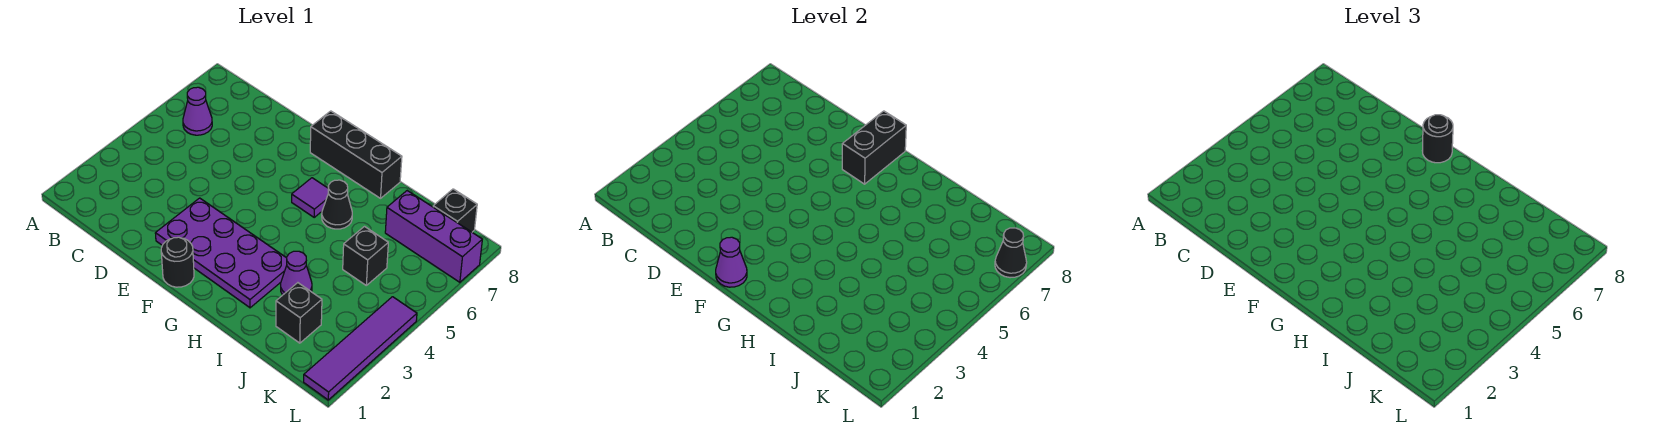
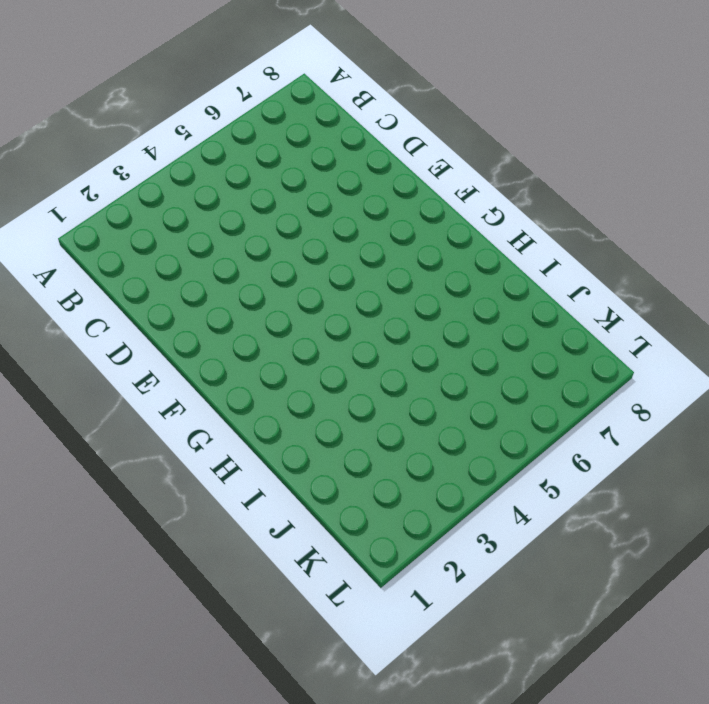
none -> purple 1x1 cone [183,87,212,135]
none -> purple 2x4 plate [155,198,287,308]
none -> black 1x1 round brick [161,237,194,287]

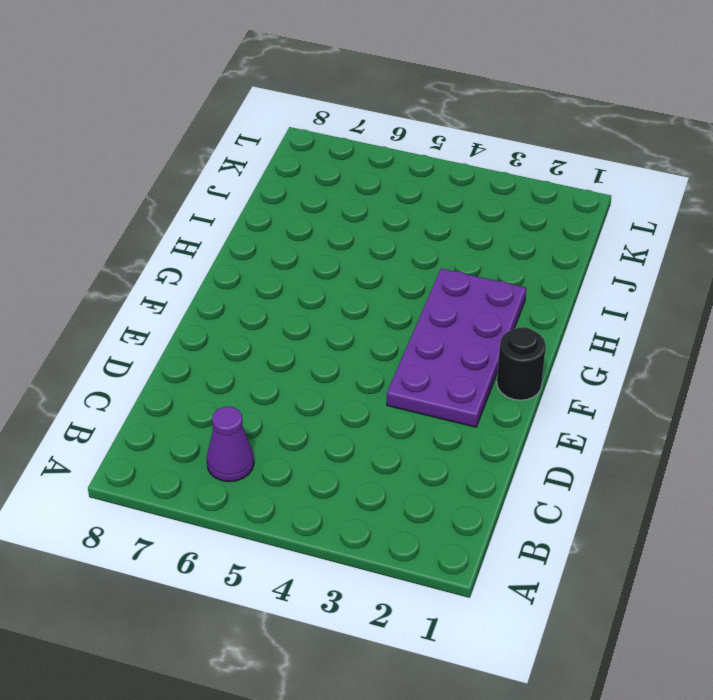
none -> black 1x3 brick [310,111,402,198]
none -> purple 1x1 tile [292,178,328,217]
none -> black 1x1 cone [322,180,352,229]

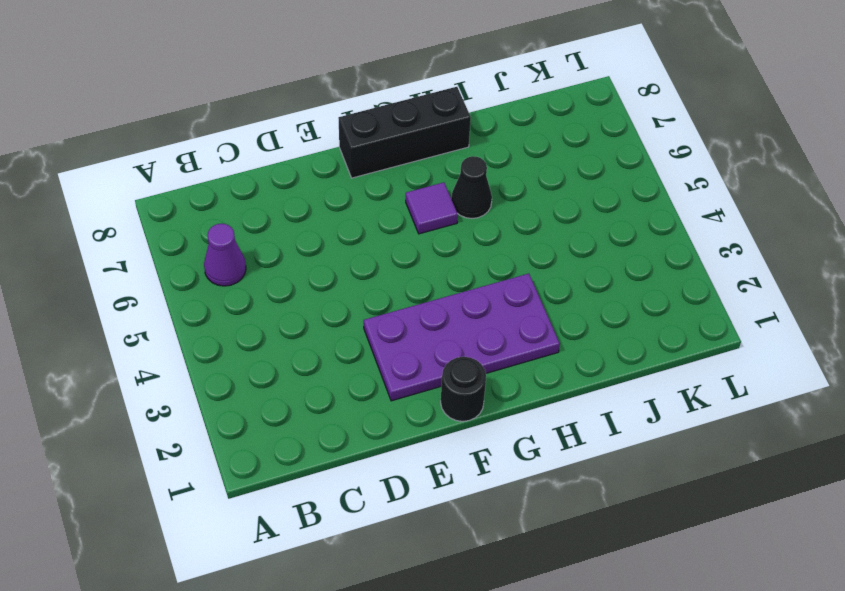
none -> purple 1x1 cone [281,251,312,295]
none -> black 1x1 brick [276,283,322,343]
none -> black 1x1 brick [343,227,388,285]

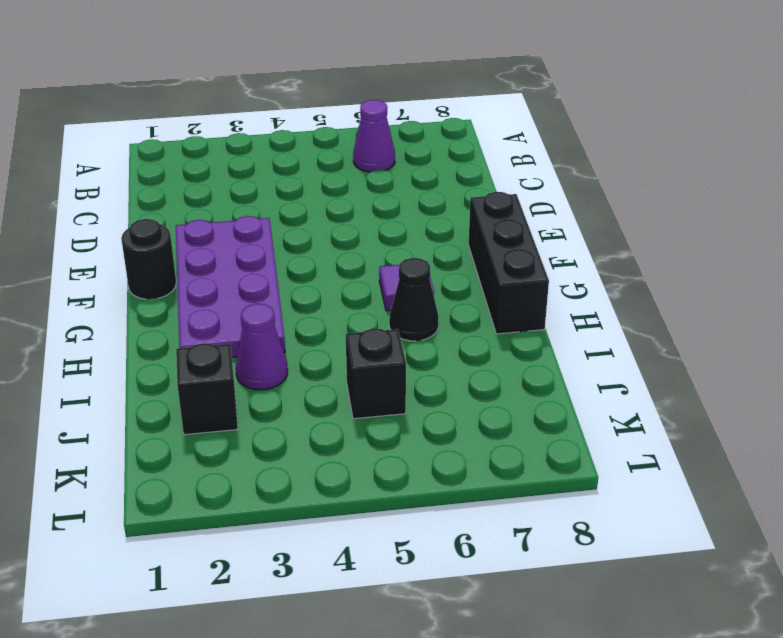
none -> purple 1x3 brick [385,191,482,282]
none -> black 1x1 brick [433,189,477,232]
none -> purple 1x4 tile [304,297,417,400]

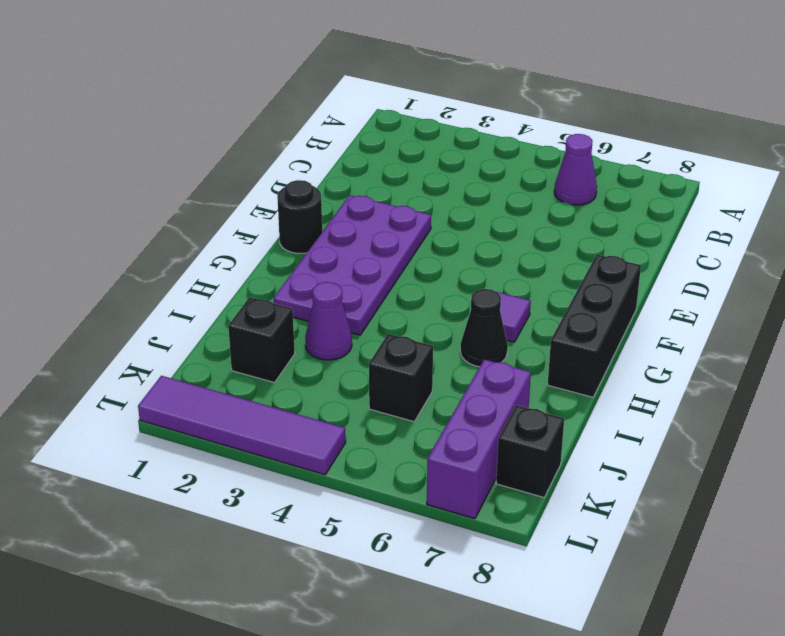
none -> purple 1x1 cone [716,237,747,287]
none -> black 1x2 brick [842,111,906,184]
none -> black 1x1 cone [995,228,1027,278]

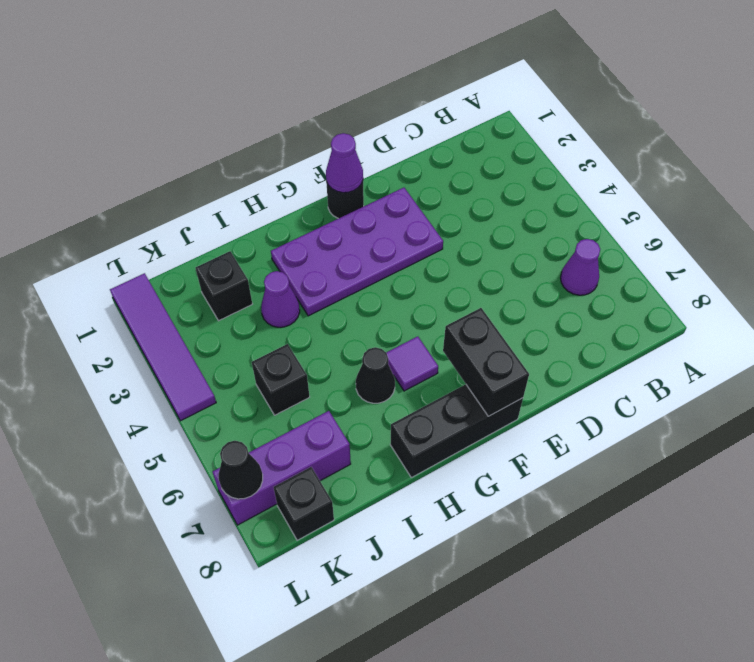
none -> black 1x1 round brick [1422,115,1453,163]

